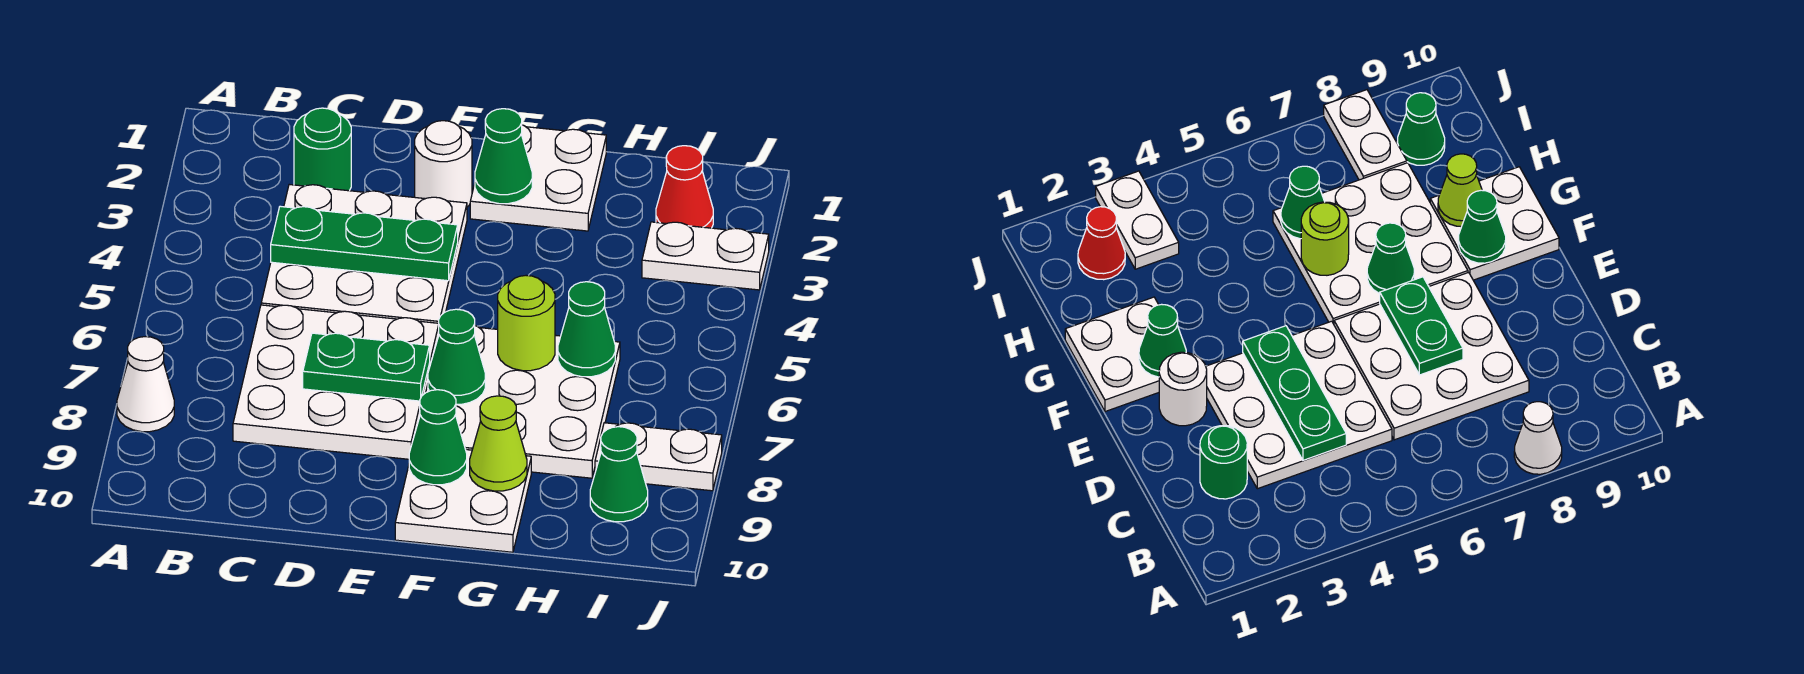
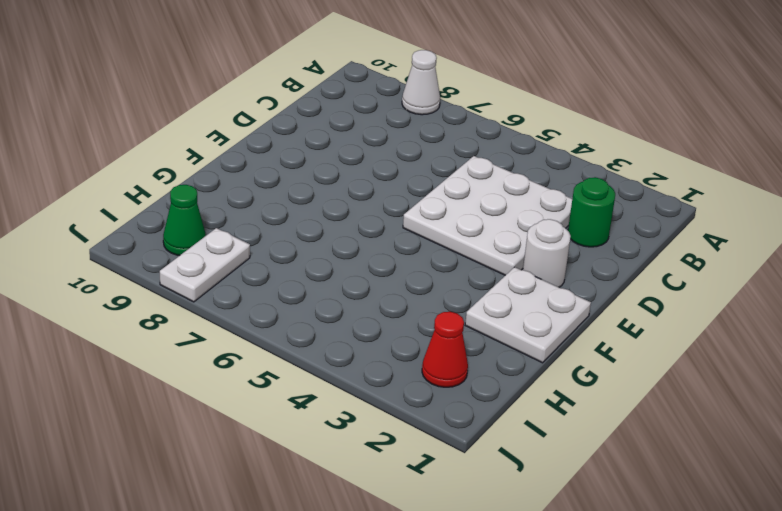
none -> white 3x3 plate [233,305,439,459]
none -> white 3x3 plate [426,326,620,478]
none -> white 2x2 plate [395,450,531,552]

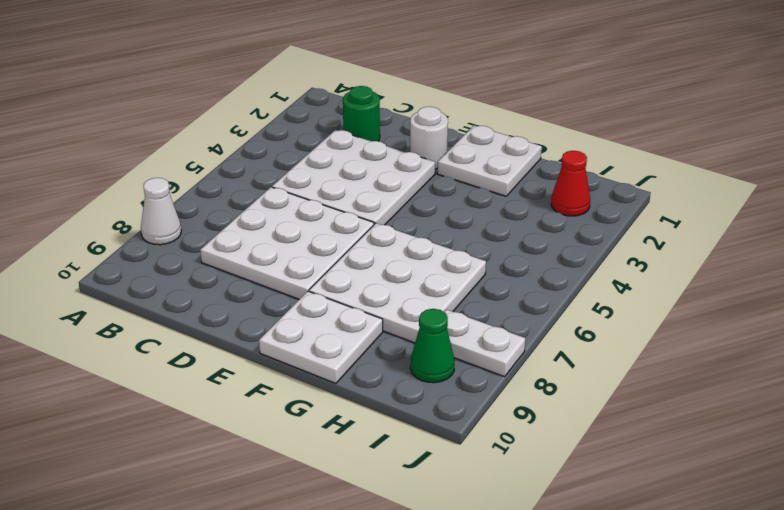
none -> white 1x2 plate [642,222,769,290]
none -> green 1x3 plate [271,206,458,281]
none -> green 1x2 plate [303,333,430,401]

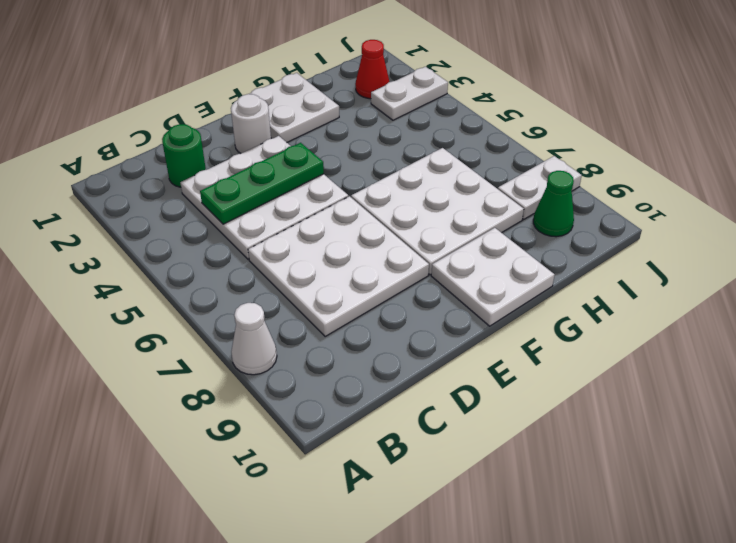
none -> green 1x2 plate [303,333,430,401]
none -> green 1x1 cone [475,109,532,204]
none -> green 1x1 cone [428,309,485,404]

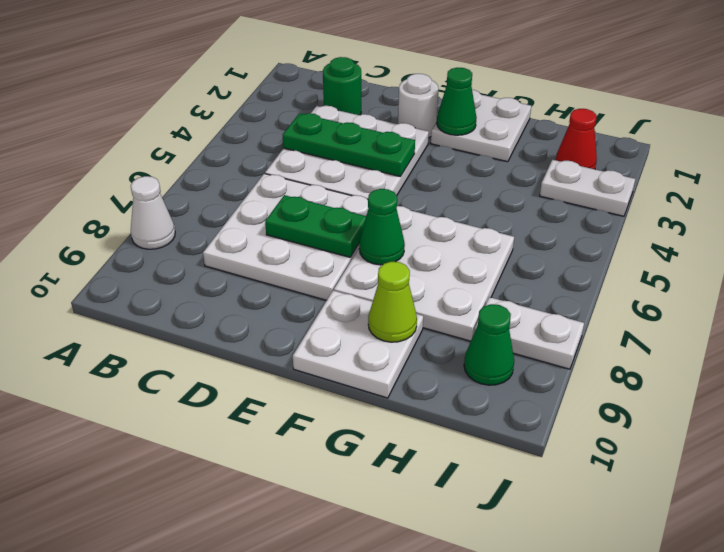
none -> green 1x1 cone [409,390,467,485]
none -> lime 1x1 round brick [498,276,555,371]
none -> green 1x1 cone [558,282,615,377]

